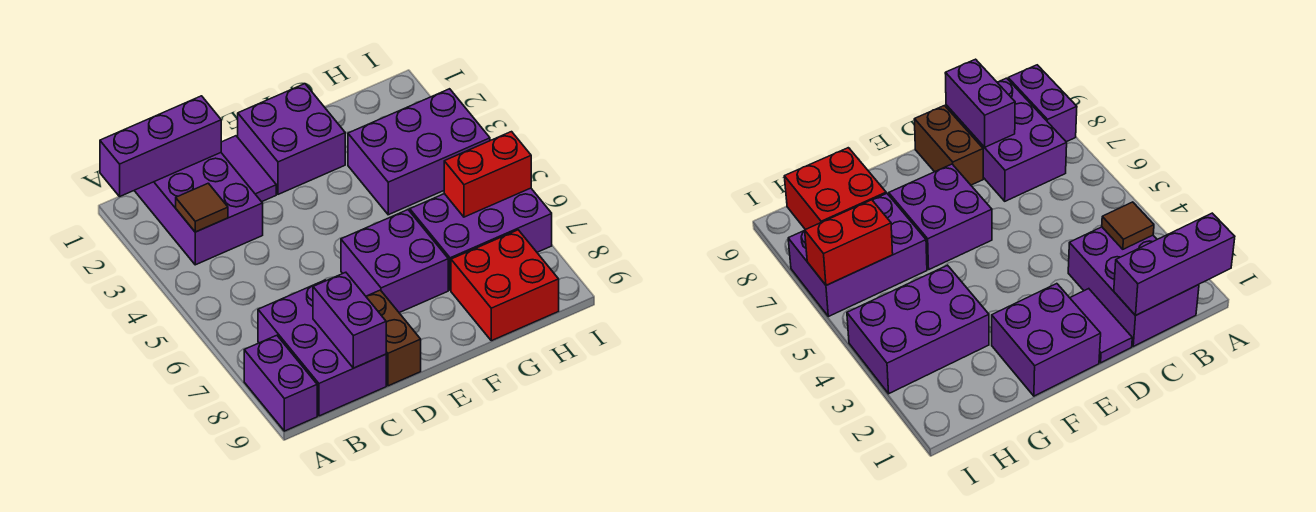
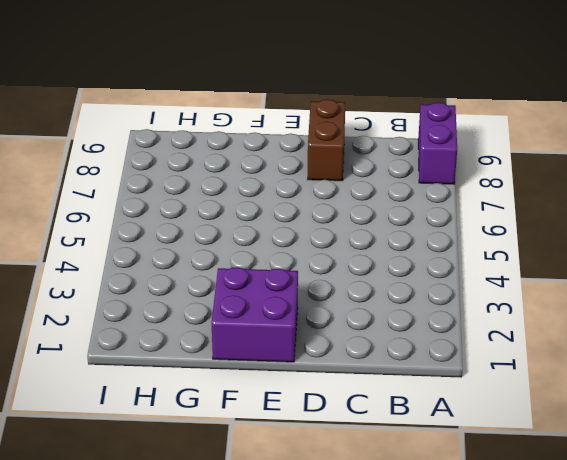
none -> purple 2x3 brick [134,153,263,265]
none -> purple 2x3 brick [258,280,386,416]
none -> purple 1x2 tile [221,136,276,202]

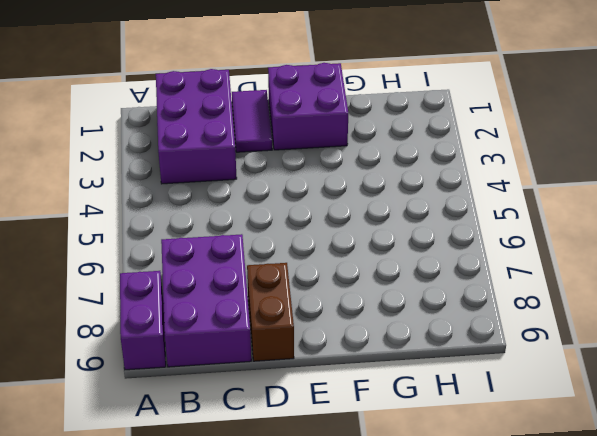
none -> purple 2x2 brick [341,210,448,313]
none -> purple 2x3 brick [348,89,490,215]
none -> purple 2x3 brick [410,188,552,290]

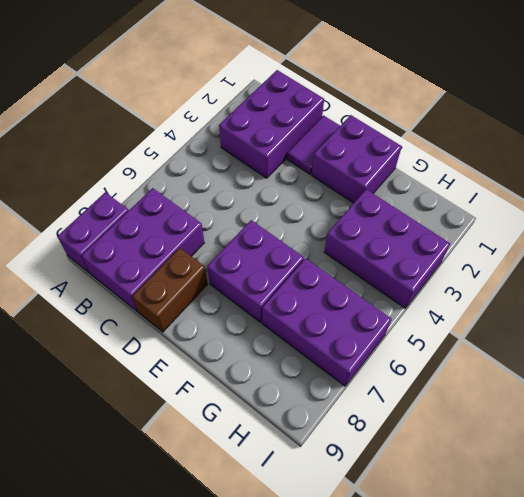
none -> red 2x2 brick [451,230,559,341]
none -> purple 1x3 brick [100,96,221,196]
none -> brown 1x1 tile [176,183,228,232]

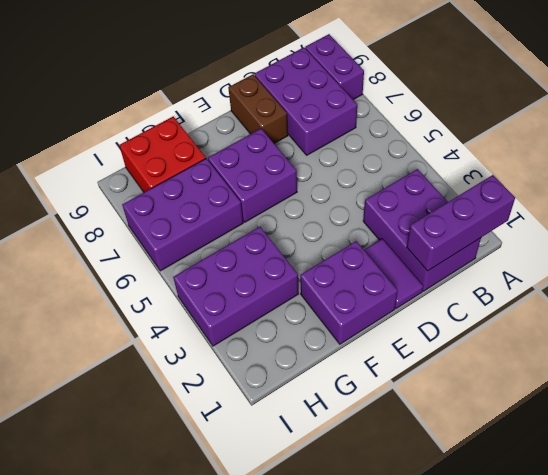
none -> brown 1x1 tile [176,183,228,232]
none -> purple 1x2 brick [313,272,386,368]
none -> red 1x2 brick [444,132,531,217]

